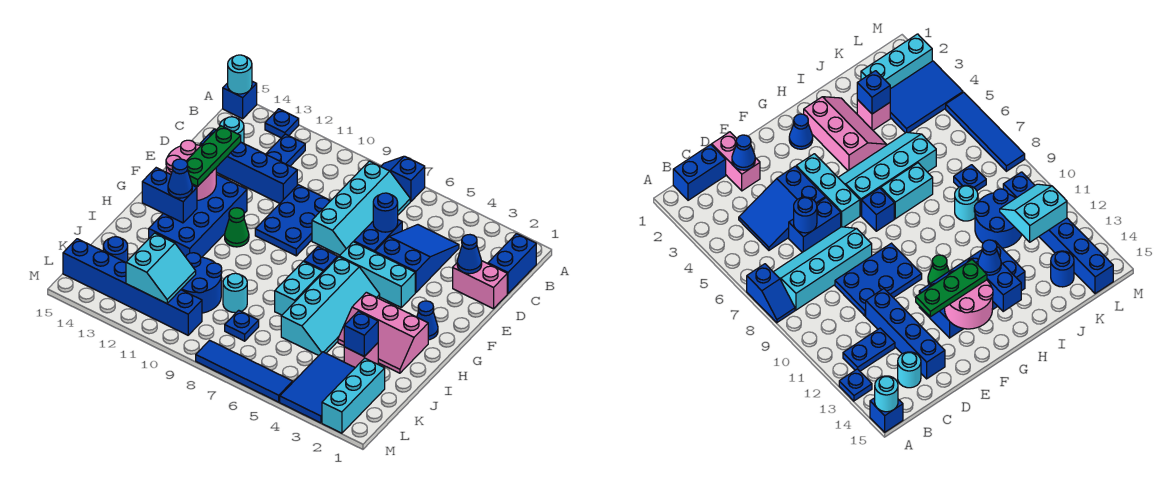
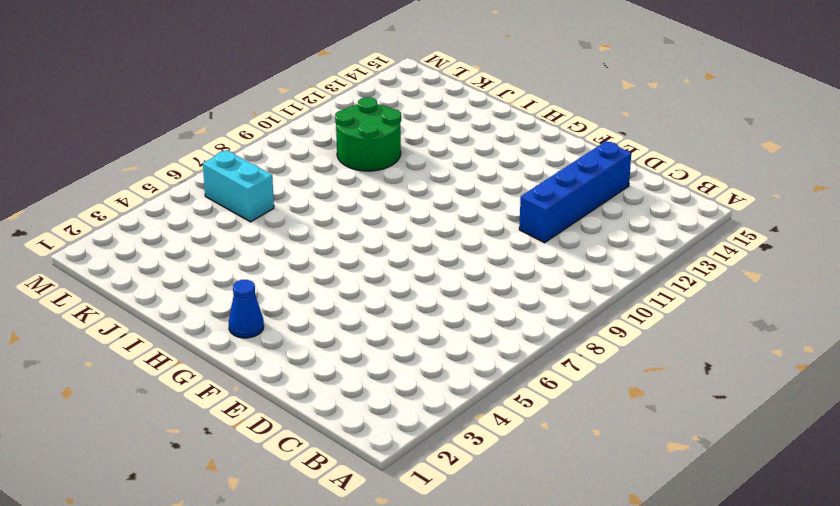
green 2x2 round brick [335,97,401,171] -> blue 2x2 round brick [181,253,222,313]
cyan 1x2 brick [203,150,274,222] -> cyan 1x2 brick moved to [275,261,323,315]
none -> blue 1x2 slope [381,156,425,202]
none -> blue 1x1 plate [265,109,299,138]
none -> blue 1x1 brick [223,81,257,119]
none -> blue 1x2 brick [488,234,536,294]

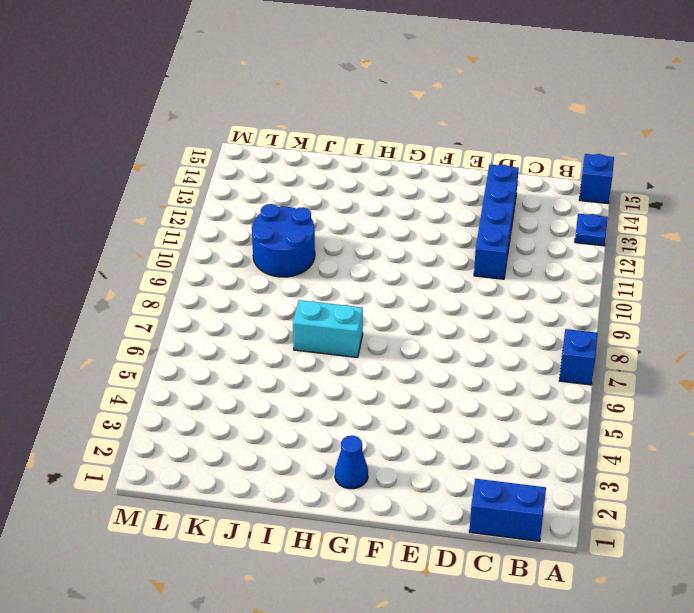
none -> cyan 2x4 slope [312,161,410,255]
none -> blue 1x2 plate [266,134,305,166]
none -> blue 2x3 slope [375,225,459,293]
none -> cyan 1x1 round brick [220,117,244,144]

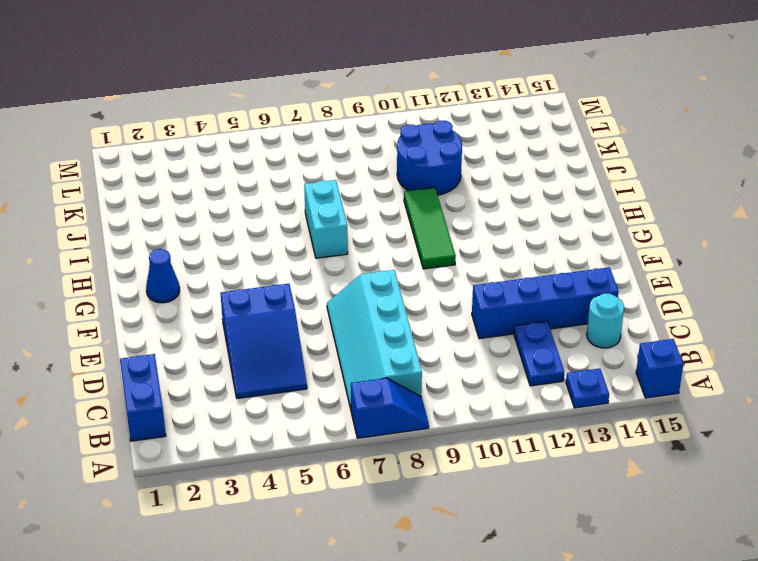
green 1x3 tile [404,188,456,269] -> none
none -> pink 1x2 brick [453,261,507,309]
none -> blue 1x2 brick [354,220,402,252]
none -> blue 2x3 plate [255,185,330,256]
none -> cyan 1x3 brick [339,242,415,307]

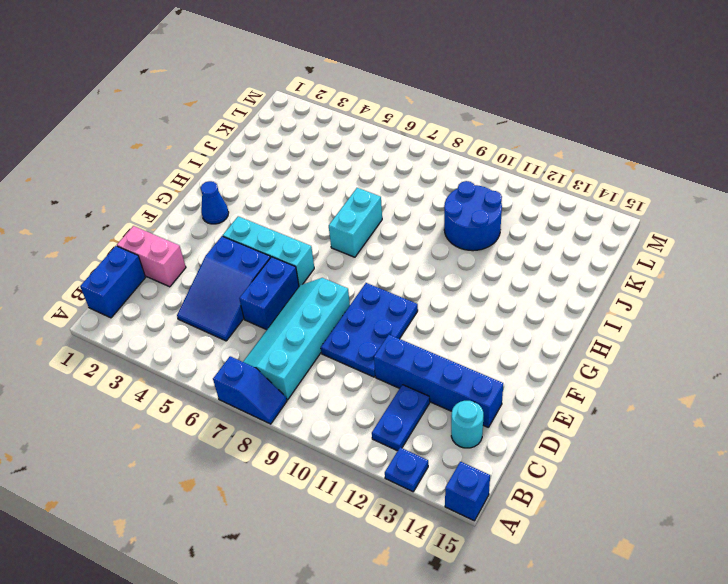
none -> blue 2x4 brick [149,174,247,257]
none -> cyan 2x4 slope [281,257,380,355]
none -> blue 1x1 brick [304,247,338,272]
none -> green 1x1 cone [225,208,249,247]

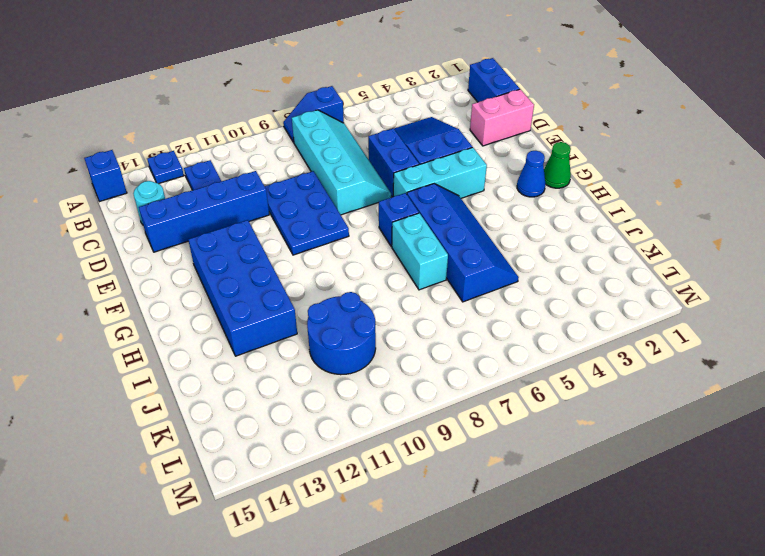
green 1x1 cone [544,142,571,188] -> green 1x1 cone moved to [225,208,249,247]
blue 2x4 slope [407,184,519,302] -> cyan 2x4 slope [281,257,380,355]
none -> pink 2x3 slope [338,292,428,373]
none -> pink 1x1 brick [344,343,378,368]
none -> cyan 1x1 round brick [223,273,247,313]
none -> cyan 1x3 brick [322,358,385,433]

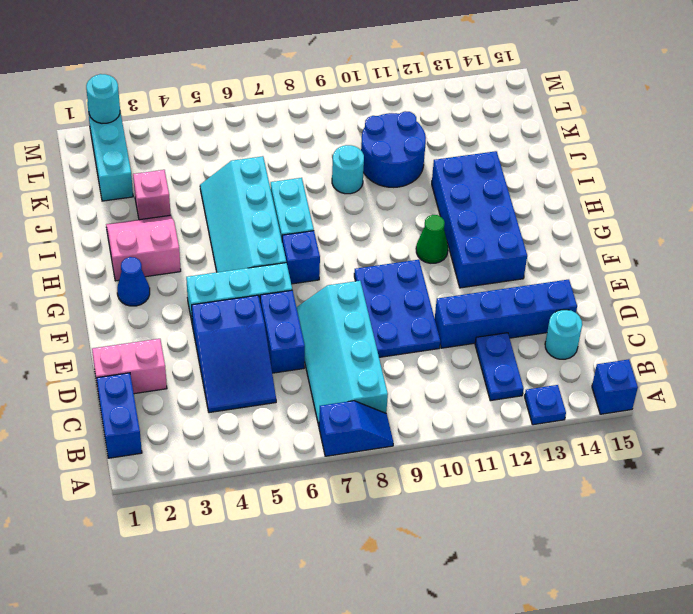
pink 2x2 slope [106,215,181,281] -> pink 2x3 slope [338,292,428,373]
cyan 1x1 round brick [86,74,120,123] -> cyan 1x1 round brick moved to [228,55,252,94]
none -> blue 2x3 tile [280,352,355,423]
none -> blue 1x1 plate [225,310,259,341]
none -> blue 1x1 round brick [103,237,128,263]
none -> blue 1x6 brick [63,239,202,335]

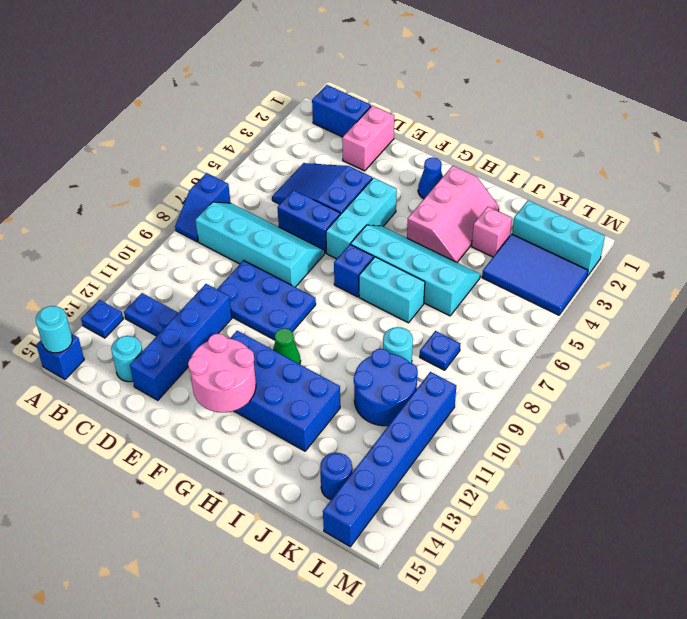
none -> blue 1x4 tile [196,340,293,402]
none -> blue 1x1 cone [457,235,482,274]
none -> blue 1x1 round brick [373,193,398,232]
none -> blue 1x2 brick [142,168,197,223]

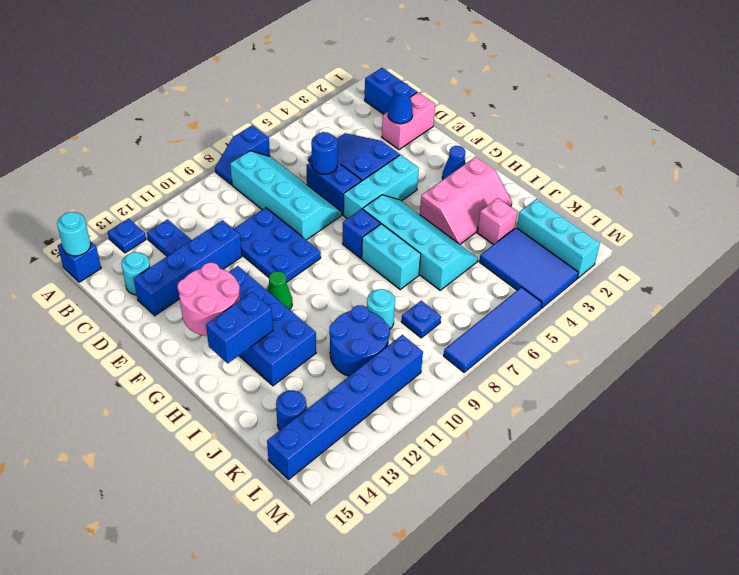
none -> blue 1x1 brick [344,311,378,356]
none -> cyan 2x2 slope [126,233,196,304]
none -> green 1x3 plate [186,126,241,186]
none -> blue 1x1 cone [168,159,192,198]

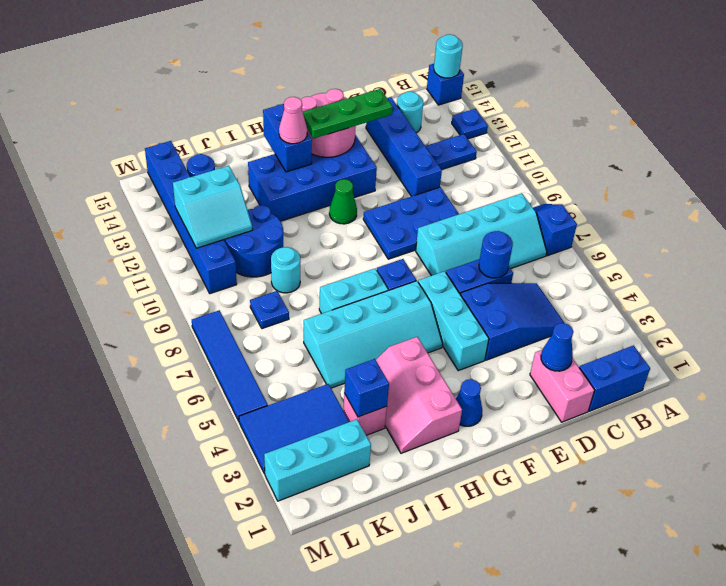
pink 1x1 cone [279,97,307,144] -> blue 1x1 cone [168,159,192,198]

